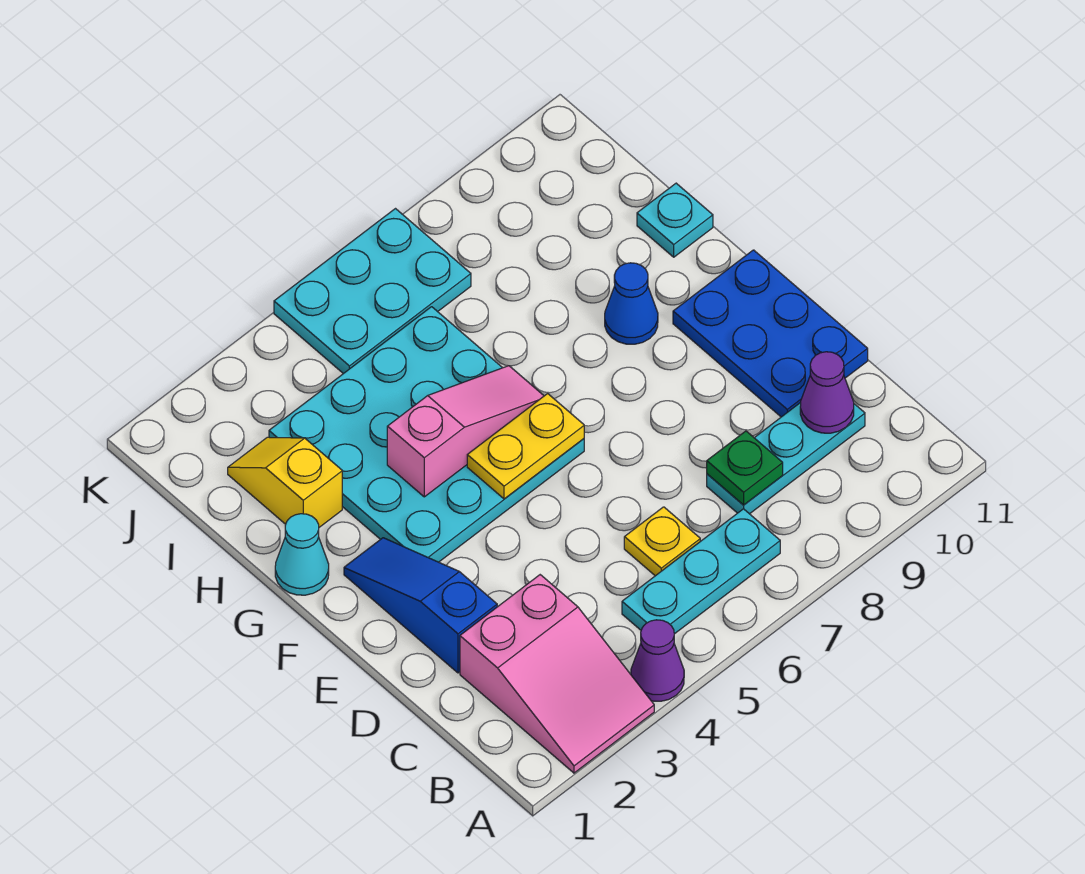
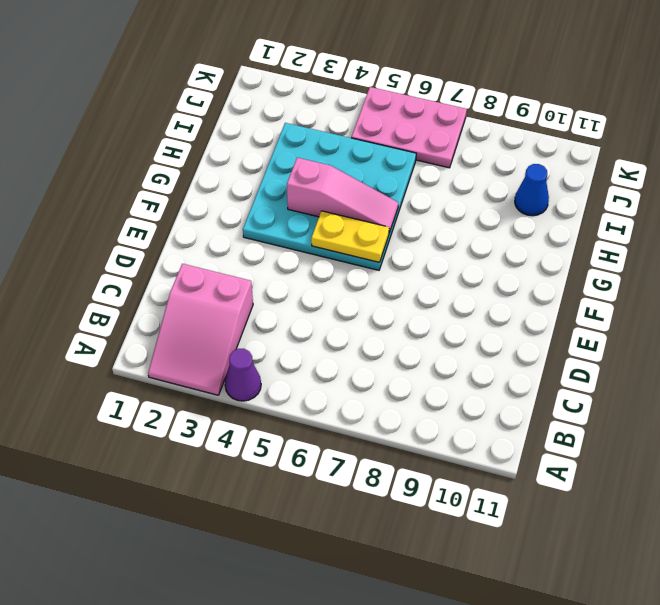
blue 1x1 cone [515,164,549,216] -> blue 1x1 cone moved to [605,263,658,344]
pink 2x3 plate [351,87,467,168] -> cyan 2x3 plate [274,209,471,374]
none -> cyan 1x3 plate [622,509,780,634]
none -> yellow 1x1 plate [624,507,700,576]
none -> cyan 1x3 plate [707,402,865,514]

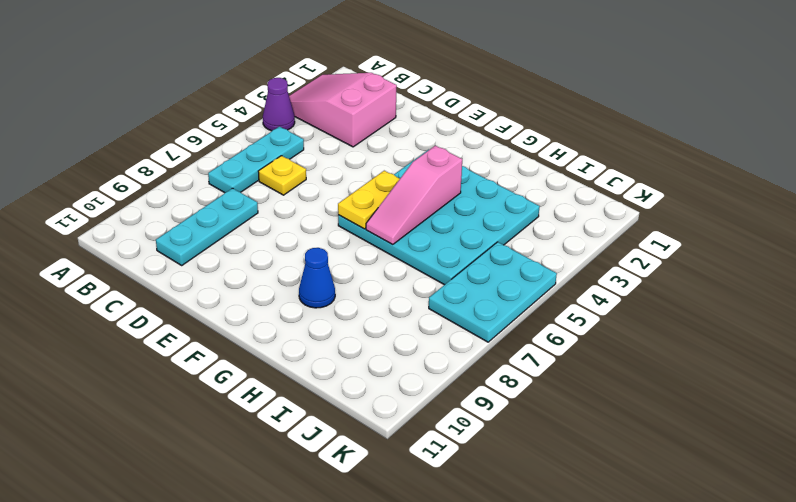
none -> blue 1x3 slope [344,538,497,673]
none -> blue 2x3 plate [673,250,868,417]
none -> cyan 1x1 cone [275,514,329,595]

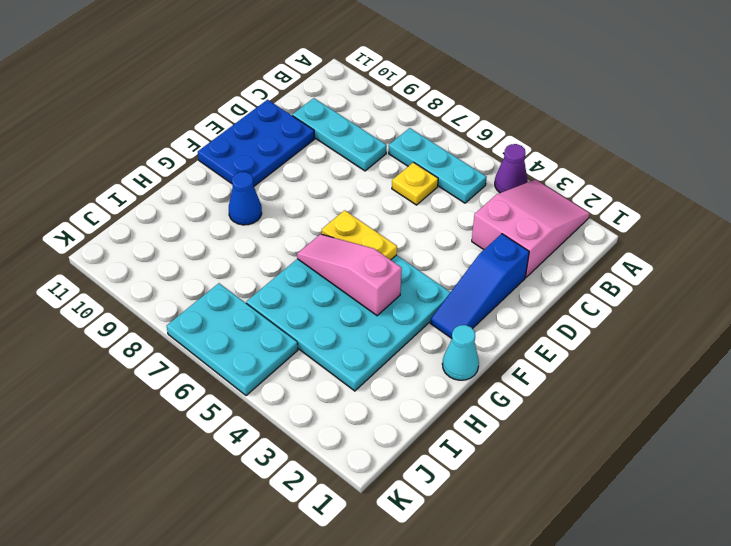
none -> yellow 1x2 slope [228,437,342,527]
none -> cyan 1x1 plate [637,183,713,257]
none -> green 1x1 plate [707,431,783,505]

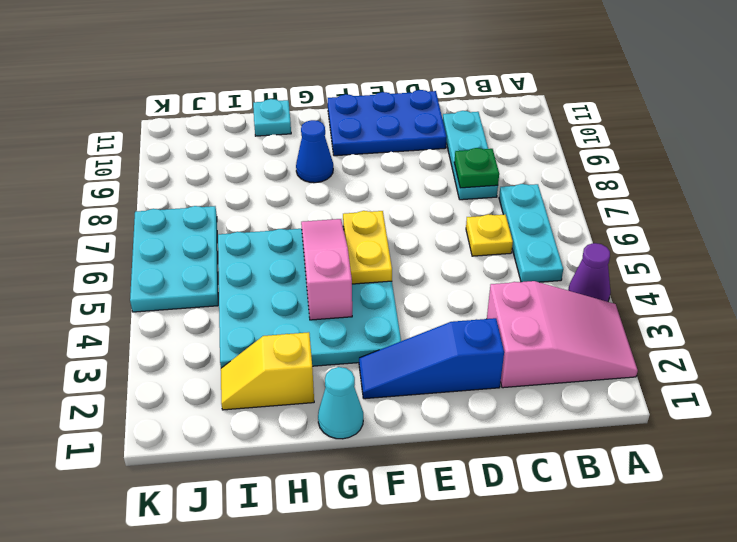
none -> purple 1x1 cone [800,352,854,433]

